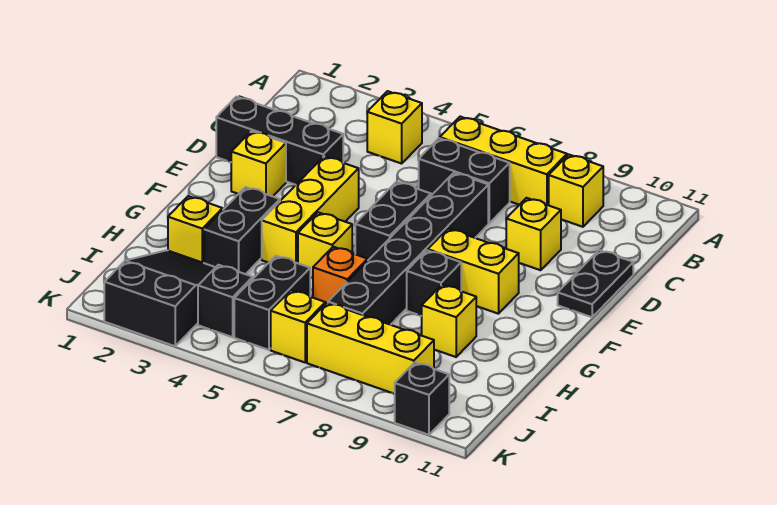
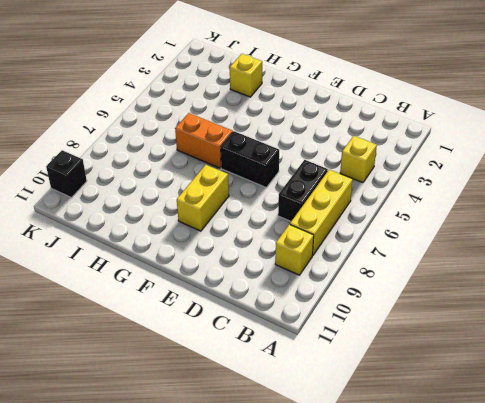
orange 1x2 brick [175,113,233,168] -> orange 1x1 brick [313,247,368,304]
none -> black 1x3 brick [216,97,343,185]
none -> black 1x6 brick [328,173,488,325]
none -> yellow 1x1 brick [506,198,561,270]

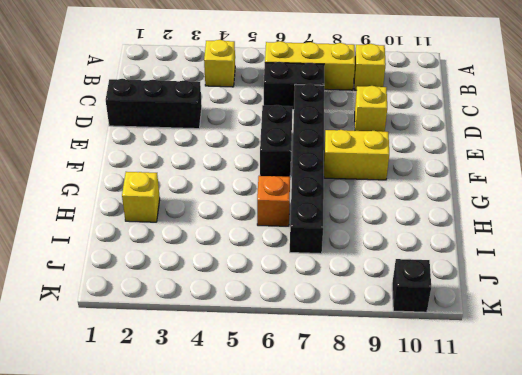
none -> black 1x2 plate [558,250,633,317]
none -> yellow 1x1 brick [231,131,286,196]
none -> yellow 1x3 brick [262,156,359,263]

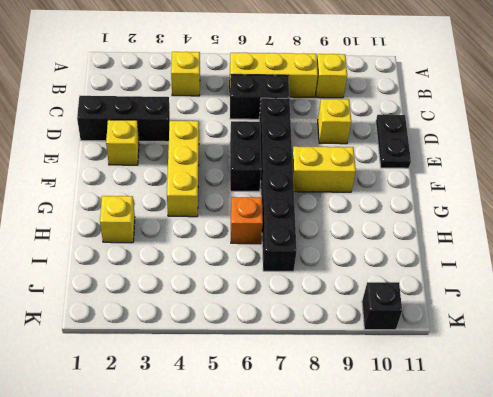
none -> black 1x2 brick [204,187,280,274]
none -> yellow 1x1 brick [298,212,352,278]
none -> black 1x1 brick [407,250,461,316]

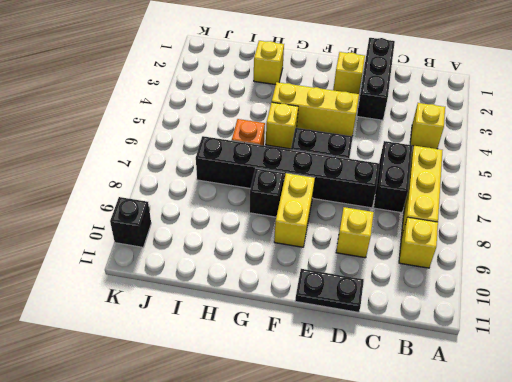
none -> black 1x2 brick [204,187,280,274]
none -> yellow 1x1 brick [422,285,476,357]
none -> black 2x3 slope [104,250,216,346]

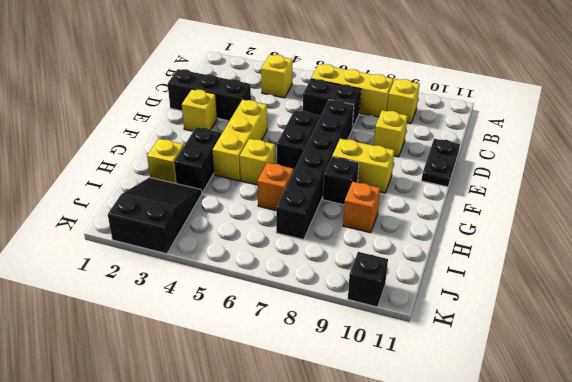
orange 1x1 brick [343,182,380,233] -> yellow 1x1 brick [422,285,476,357]
none -> black 1x2 brick [234,256,310,350]
none -> black 1x1 brick [198,265,253,337]
none -> yellow 1x1 brick [271,290,325,362]

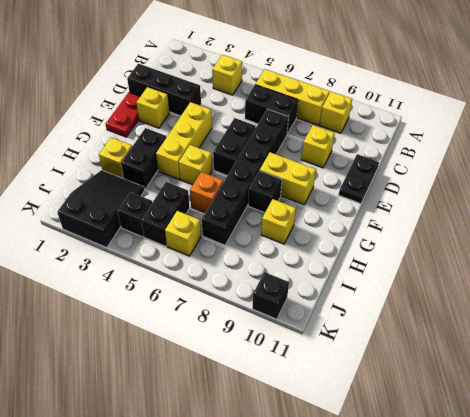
red 1x2 plate [106,92,140,137] -> none
none -> yellow 1x3 brick [307,303,434,394]

